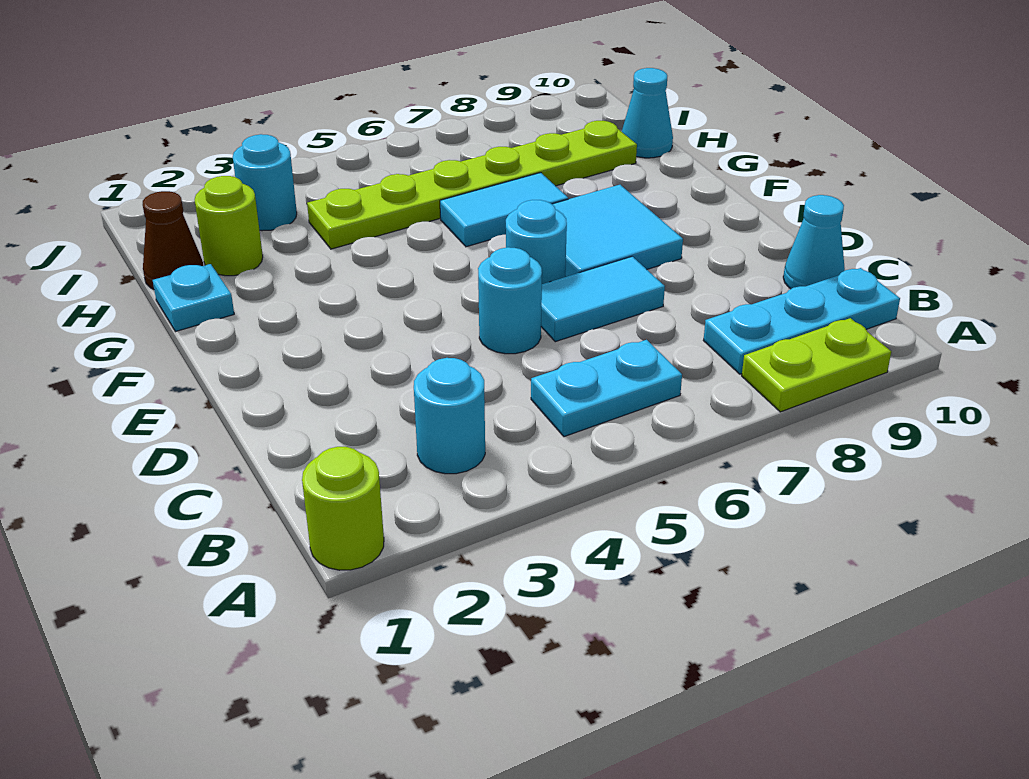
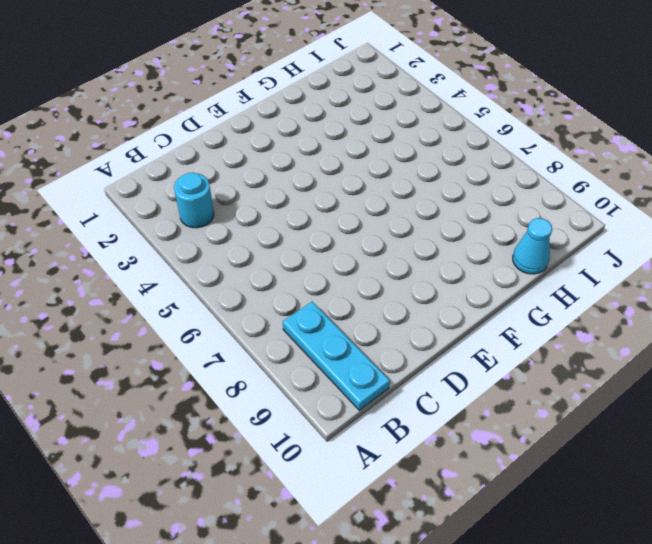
none -> lime 1x1 round brick [302,447,384,570]
none -> lime 1x2 plate [742,318,891,412]
none -> cyan 1x2 plate [531,340,682,437]

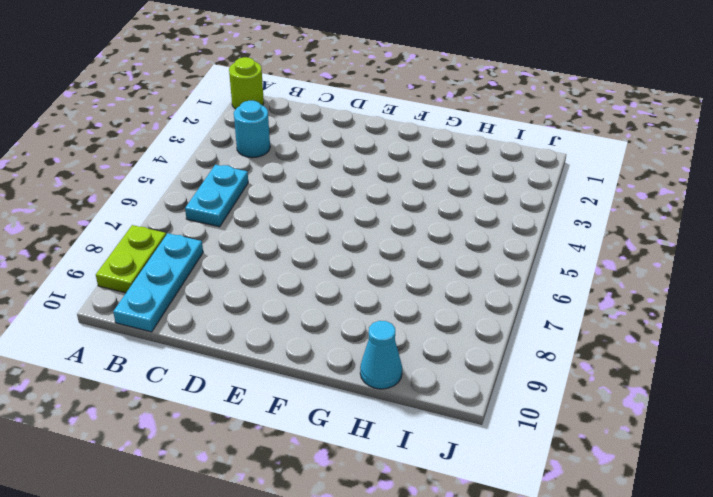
none -> cyan 1x1 cone [783,195,845,289]
none -> cyan 1x1 round brick [478,247,542,354]
none -> cyan 1x2 tile [541,256,665,342]

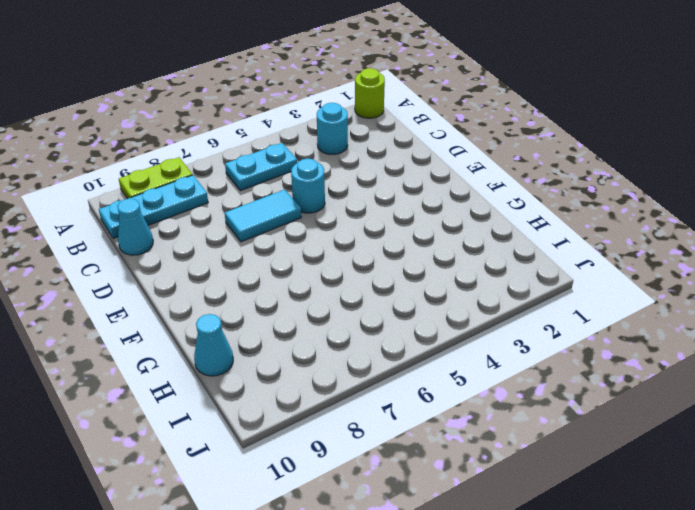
none -> cyan 1x1 round brick [506,200,567,284]
none -> cyan 2x2 tile [552,185,683,277]
none -> cyan 1x1 plate [153,264,234,332]

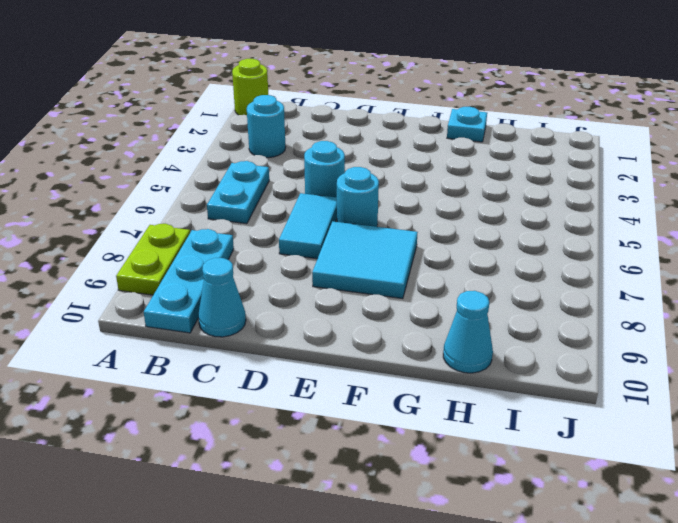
none -> cyan 1x2 tile [440,173,568,247]
none -> brown 1x1 cone [143,191,203,289]
none -> lime 1x1 round brick [195,176,263,276]

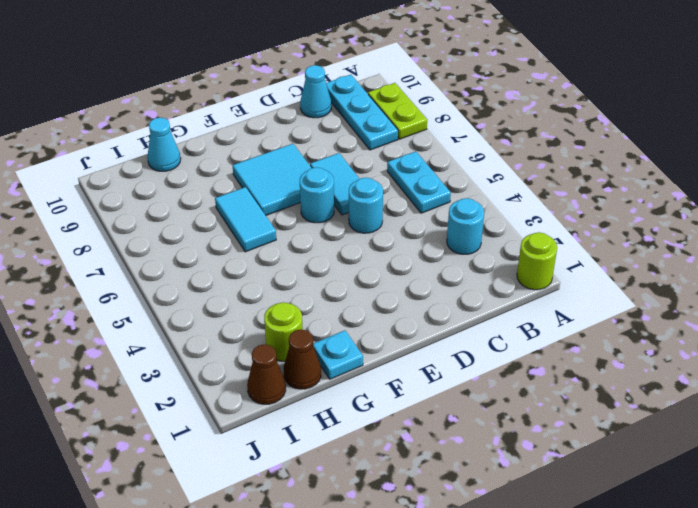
brown 1x1 cone [247,344,286,404] -> none
none -> lime 1x6 plate [307,121,637,249]
none -> cyan 1x1 round brick [233,134,297,231]

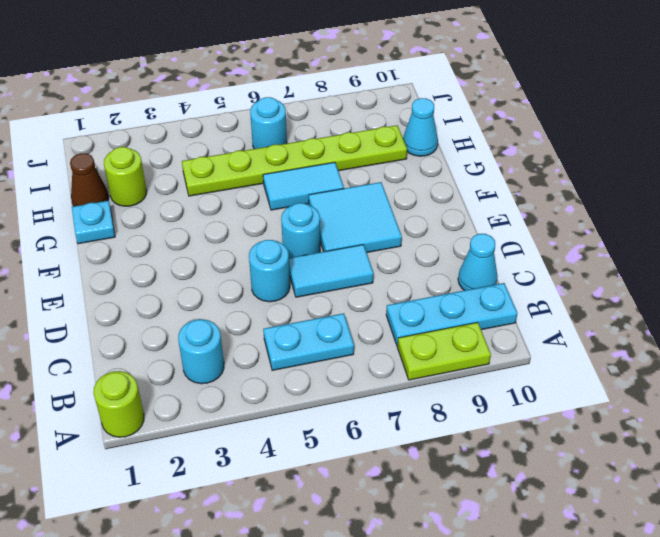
cyan 1x1 round brick [250,97,287,149] -> cyan 1x1 round brick moved to [233,134,297,231]

